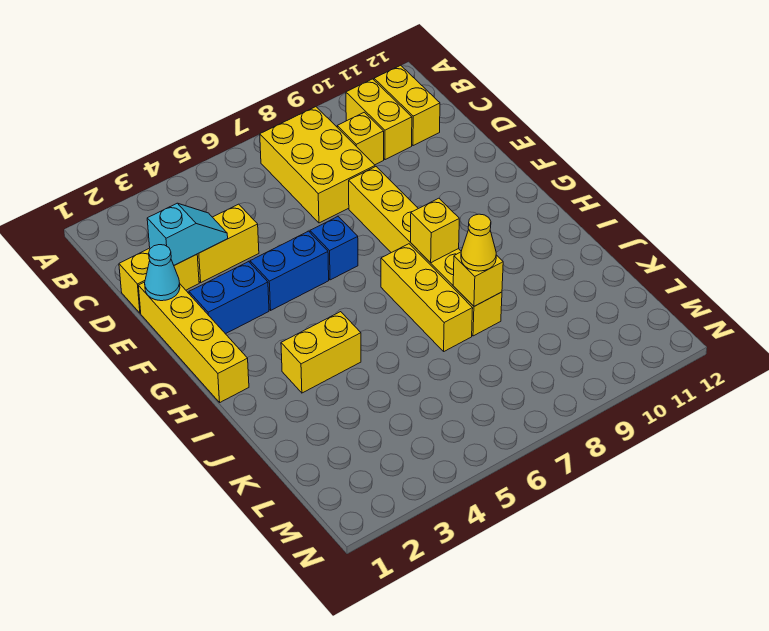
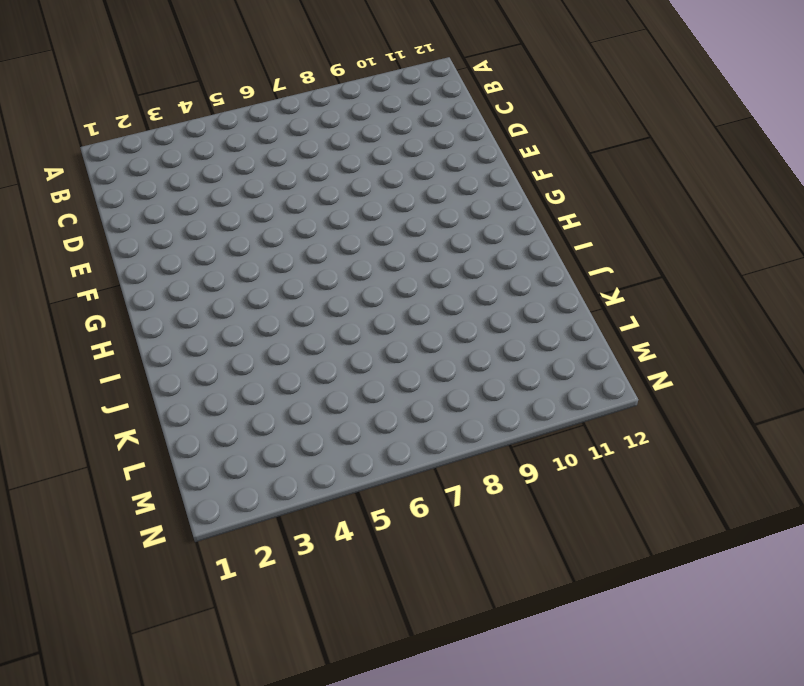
none -> yellow 2x3 brick [260,107,375,223]
none -> yellow 1x2 brick [346,79,412,160]
none -> yellow 1x2 brick [374,65,440,146]

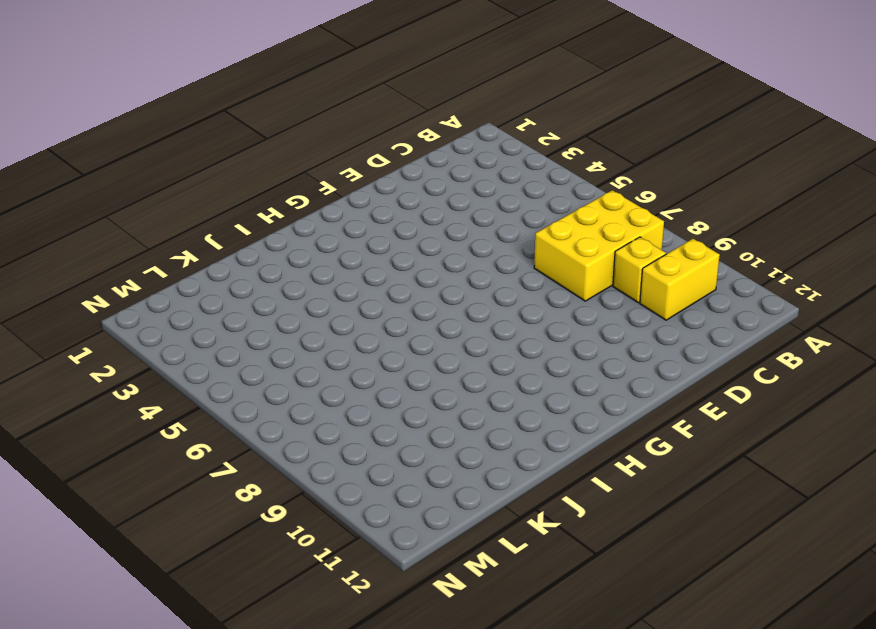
none -> yellow 1x2 brick [374,65,440,146]
none -> yellow 1x2 brick [119,248,199,313]
none -> yellow 1x2 brick [197,204,259,282]

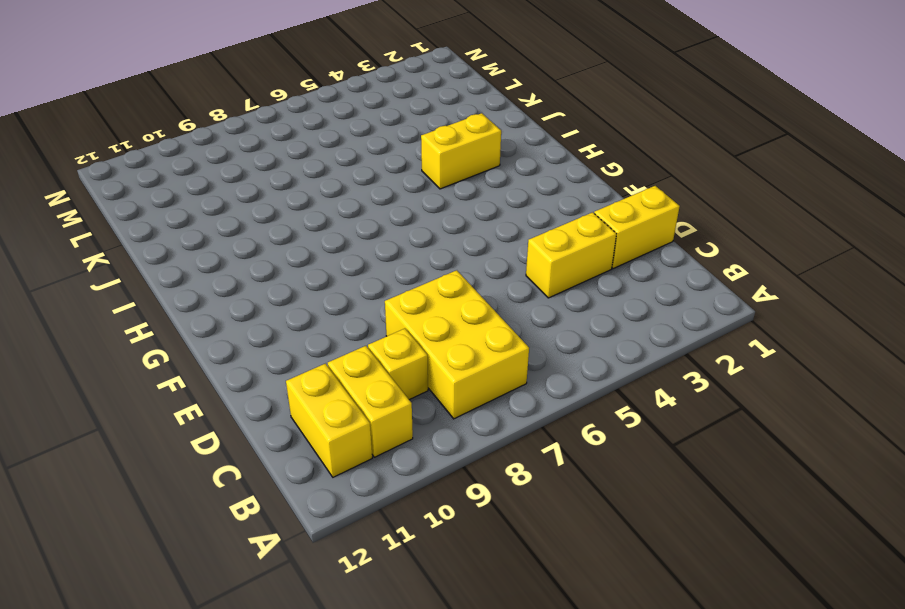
none -> yellow 1x4 brick [138,282,249,402]
none -> yellow 1x6 brick [349,167,502,336]
none -> blue 1x2 brick [189,262,269,334]

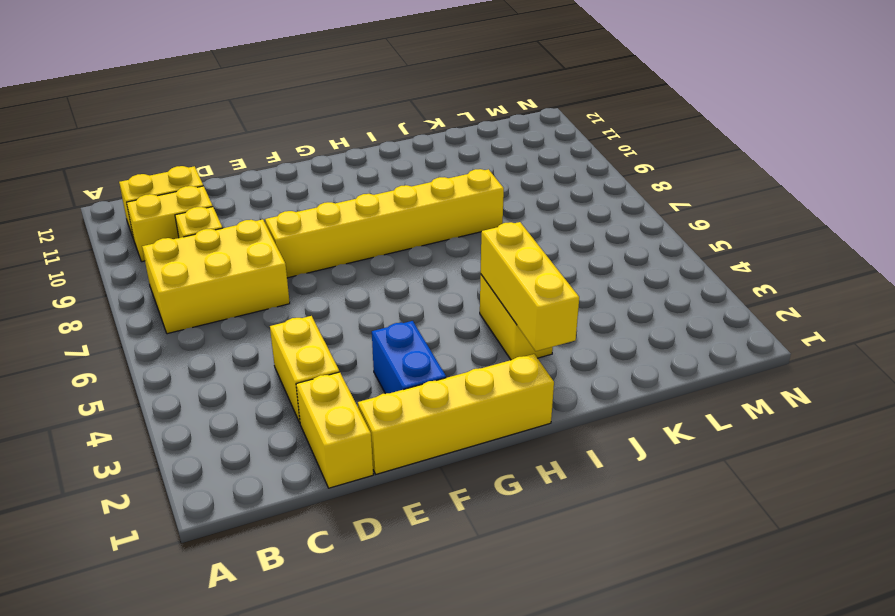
yellow 1x3 brick [481,222,579,351] -> yellow 1x3 brick turned to [381,244,473,351]
none -> blue 1x2 brick [250,231,329,310]
none -> blue 1x1 brick [310,217,358,280]
none -> cyan 1x2 slope [147,203,228,265]

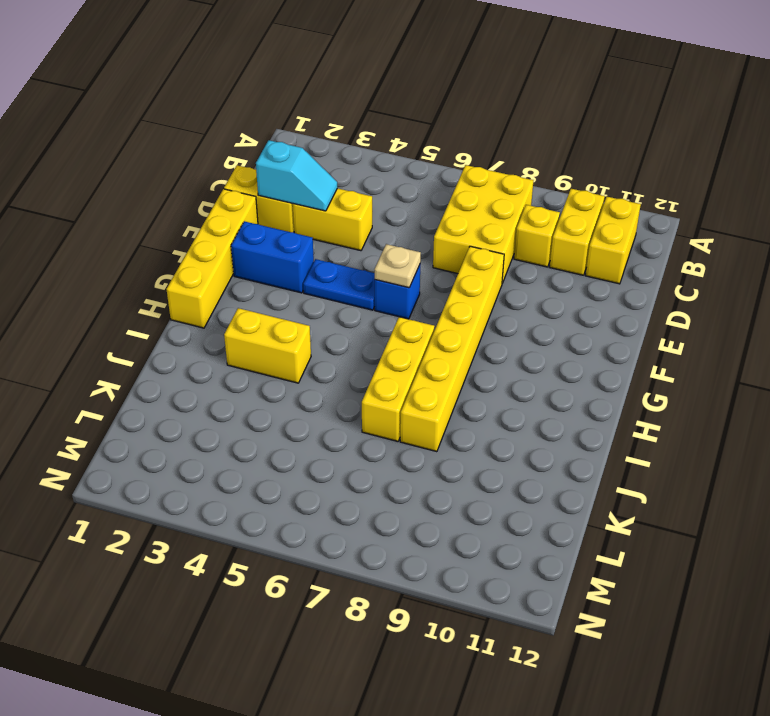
blue 1x2 plate [303,259,375,310] -> blue 1x2 brick [250,231,329,310]
tan 1x1 plate [374,244,421,288] -> none
none -> cyan 1x1 cone [145,245,180,301]
none -> yellow 1x1 brick [411,198,459,263]
none -> yellow 1x1 brick [453,252,503,306]

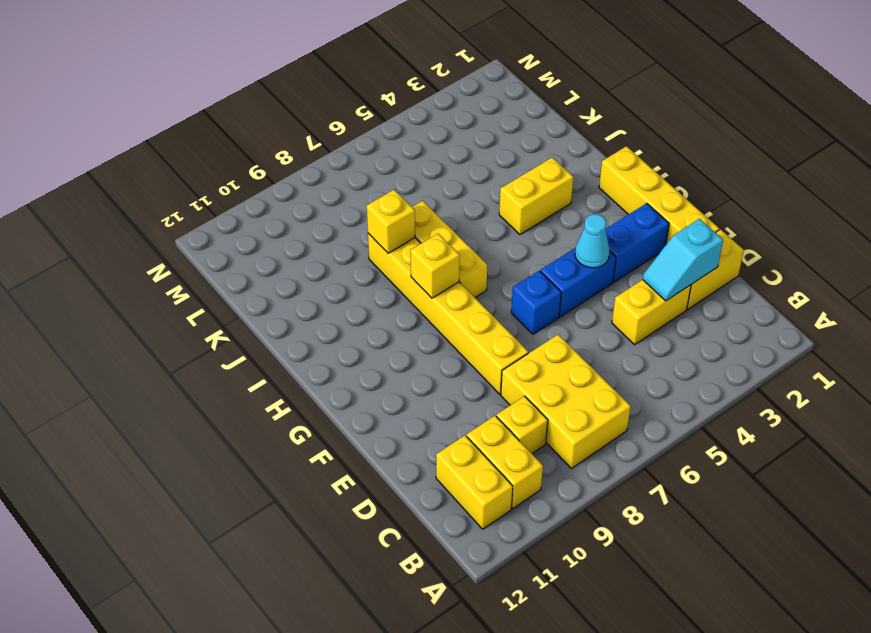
cyan 1x1 cone [575,214,610,268] -> cyan 1x1 cone moved to [145,245,180,301]
none -> yellow 1x1 cone [461,214,496,271]

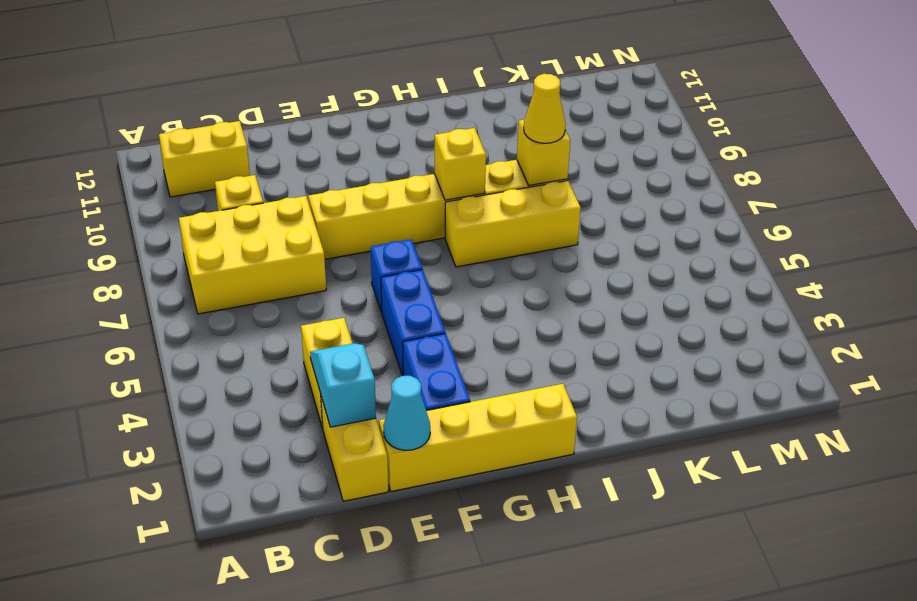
none -> yellow 1x2 brick [346,79,412,160]
none -> yellow 1x2 brick [281,312,361,393]

